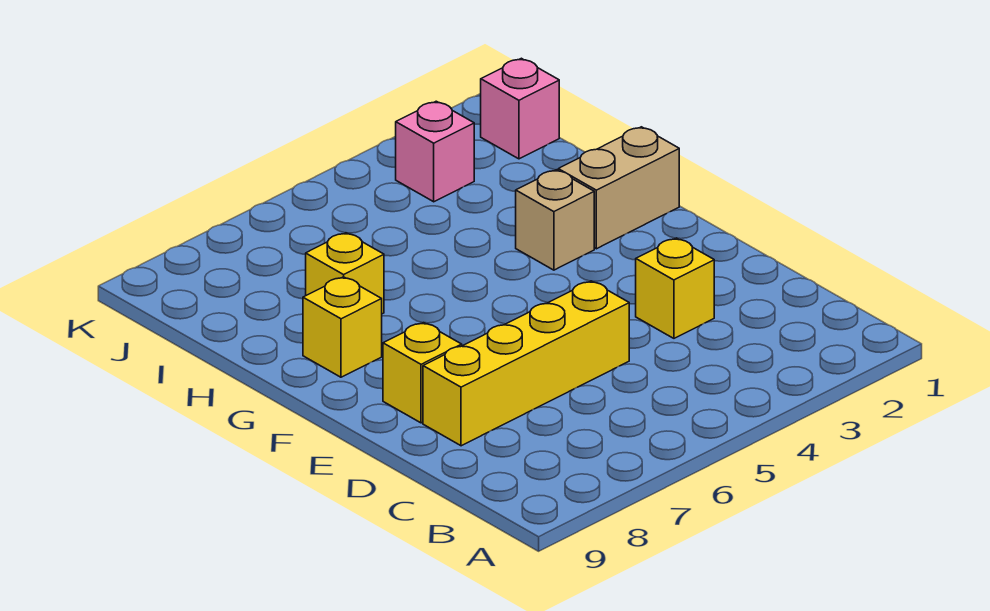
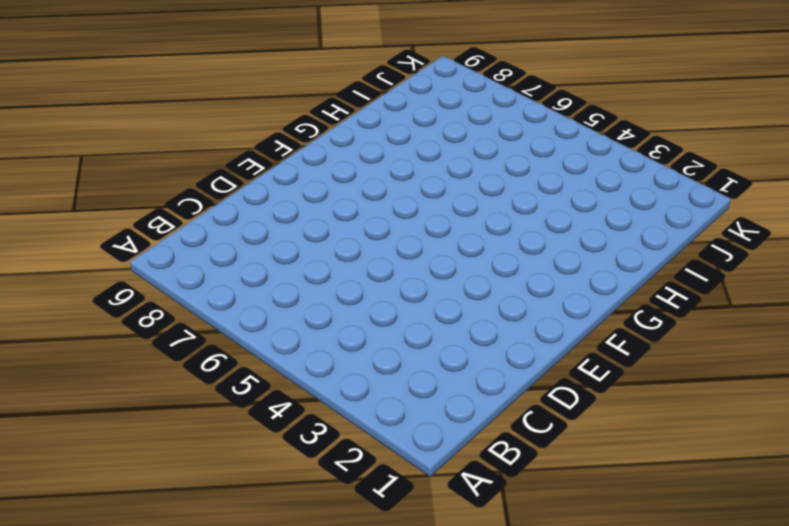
none -> yellow 1x1 brick [636,238,714,338]
none -> yellow 1x4 brick [423,281,629,446]

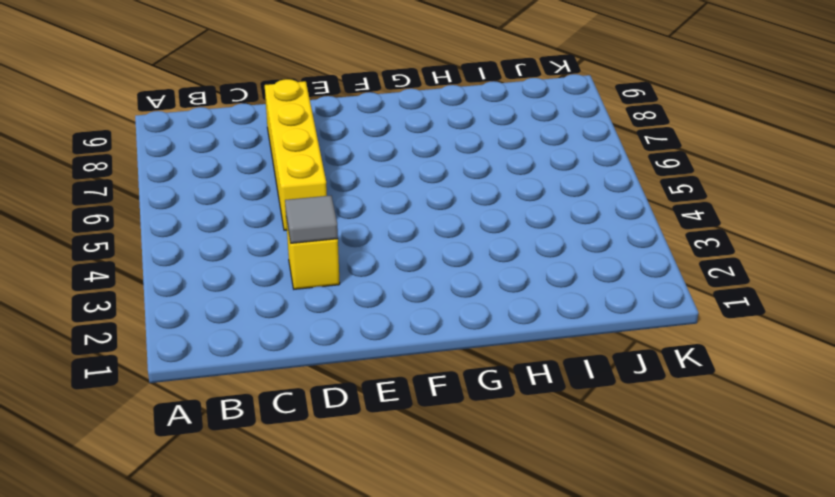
grey 1x1 tile [285,196,338,243] -> none
none -> yellow 1x1 brick [383,323,462,423]
none -> tan 1x2 brick [558,127,679,249]

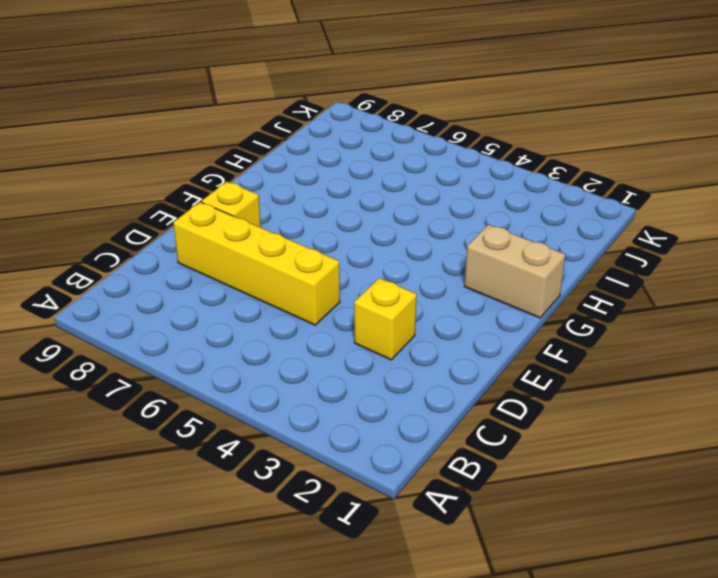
none -> tan 1x1 brick [516,170,594,270]
none -> yellow 1x1 brick [303,277,382,377]

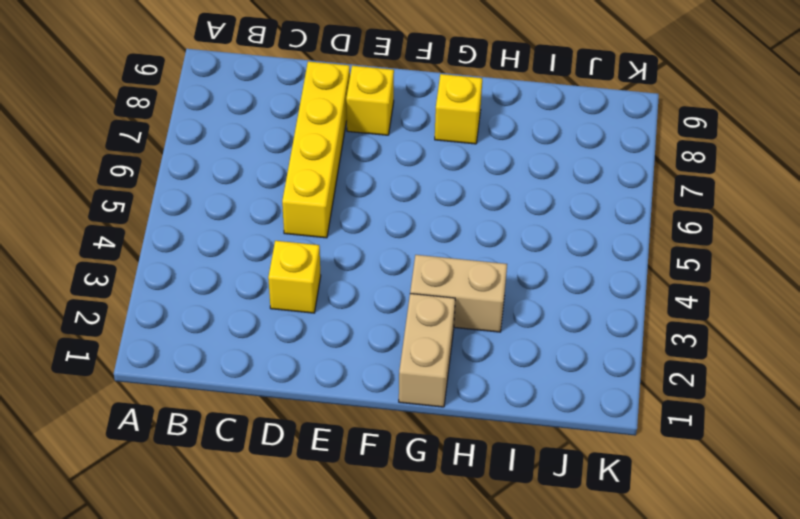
tan 1x2 brick [410,255,507,332] -> tan 1x1 brick [516,170,594,270]
none -> yellow 1x1 brick [306,233,384,314]
none -> pink 1x1 brick [481,58,559,159]

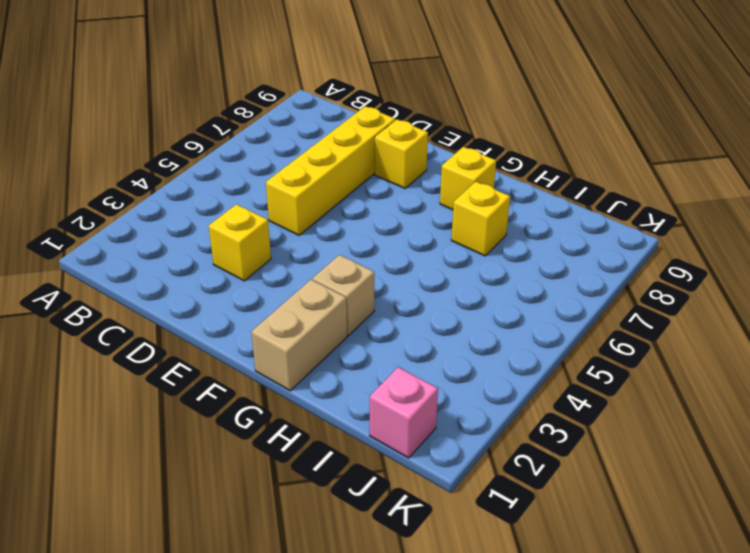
none -> pink 1x1 brick [396,101,474,202]

